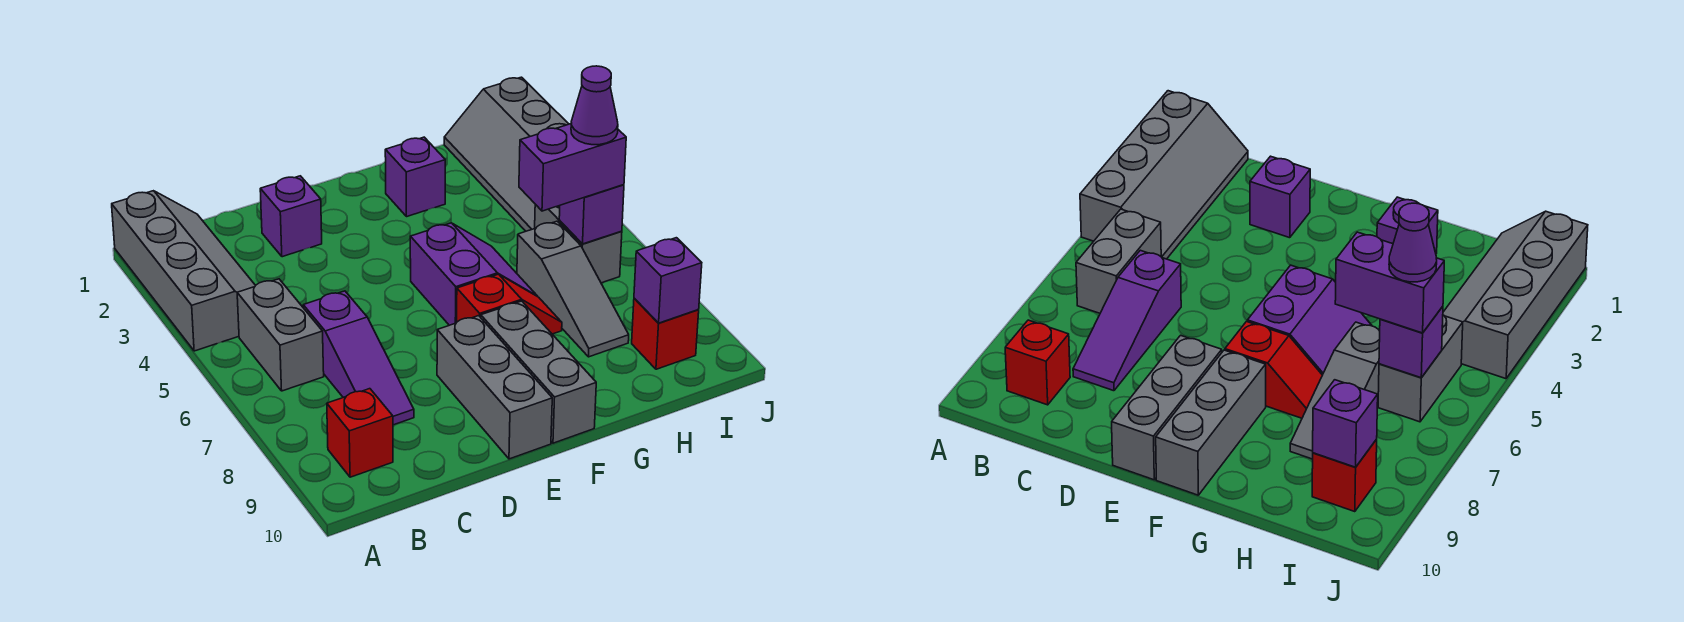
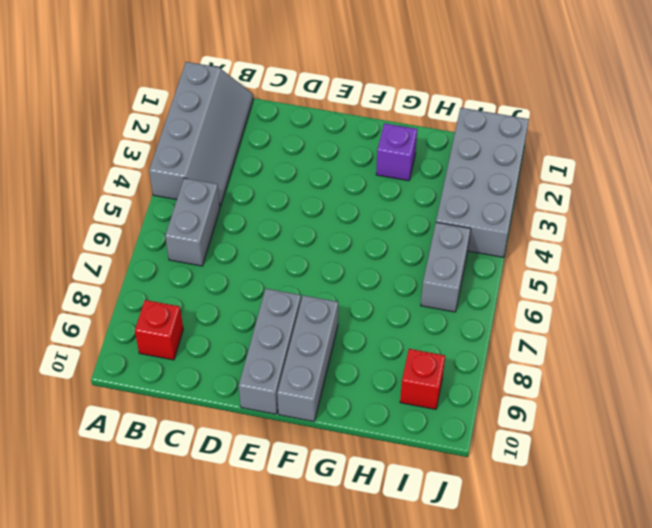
grey 2x4 brick [436,108,529,257] -> grey 2x4 slope [444,77,568,231]
none -> purple 1x3 slope [303,291,414,425]
none -> purple 1x1 brick [260,176,322,257]
none -> purple 2x2 slope [410,223,538,325]

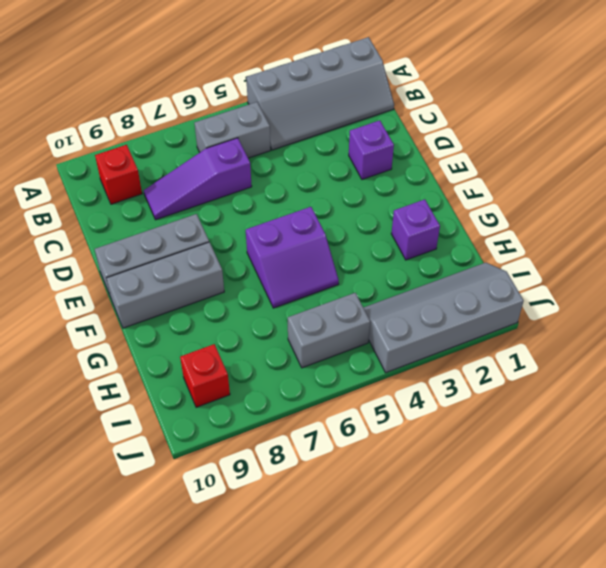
none -> red 1x2 slope [457,274,562,334]
none -> grey 1x3 slope [517,221,629,357]
none -> purple 1x1 brick [559,185,624,244]

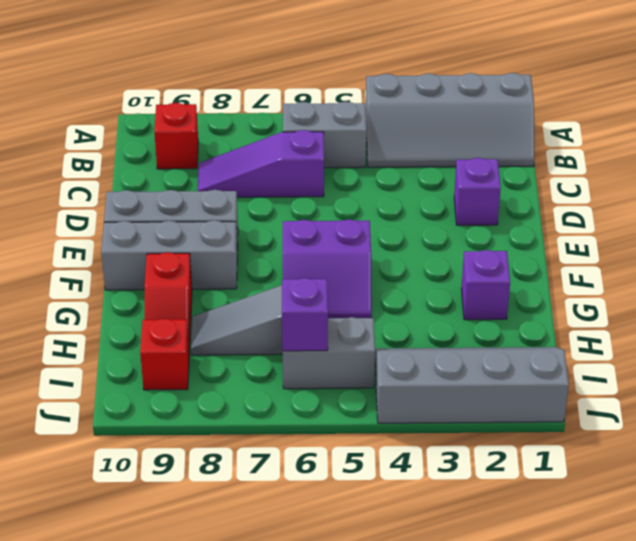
red 1x2 slope [145,252,192,351] -> red 1x2 slope moved to [457,274,562,334]
none -> purple 1x1 brick [634,238,702,323]
none -> purple 1x2 brick [519,124,626,211]
none -> purple 1x1 cone [571,66,618,145]

